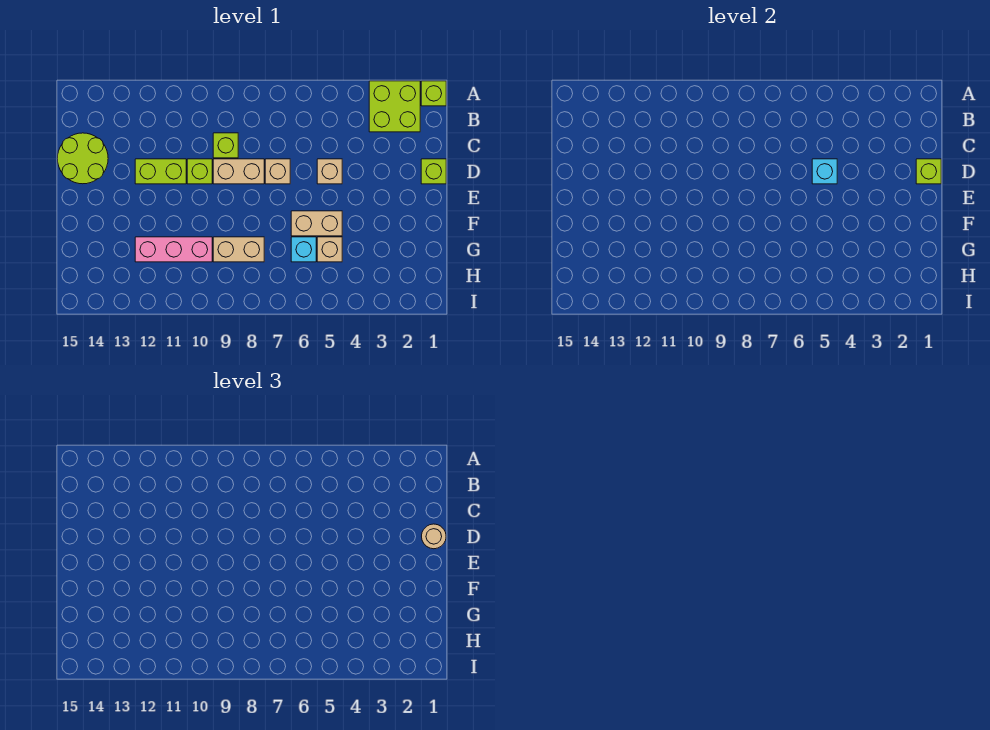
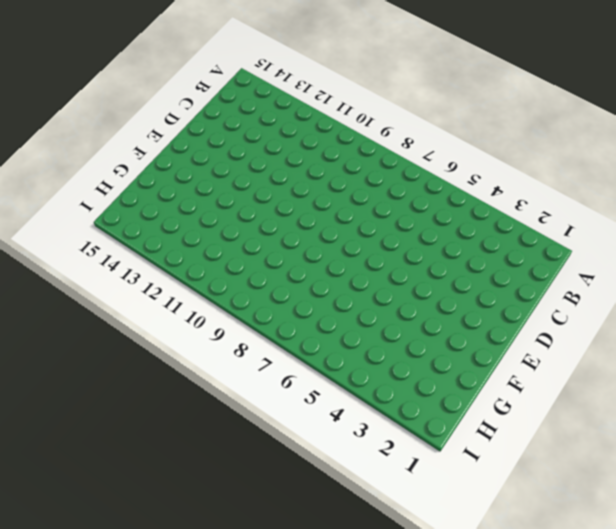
none -> lime 1x1 brick [421,81,446,106]
none -> lime 2x2 brick [369,81,420,132]
none -> lime 1x1 brick [213,133,238,158]

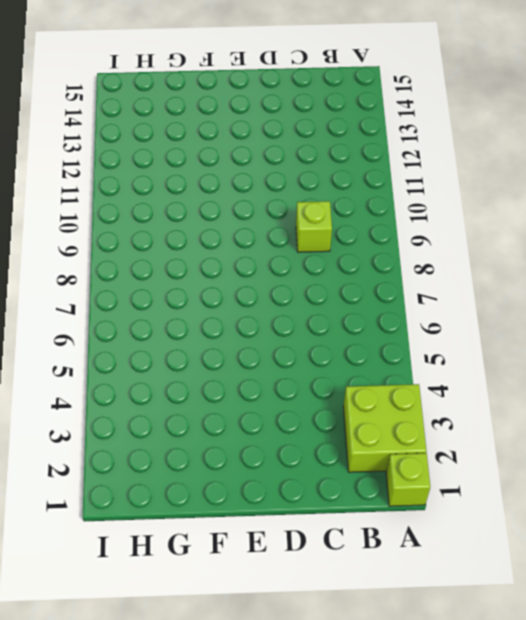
none -> lime 2x2 round brick [57,133,108,184]
none -> lime 1x1 brick [421,159,446,184]
none -> tan 1x1 brick [317,159,342,184]

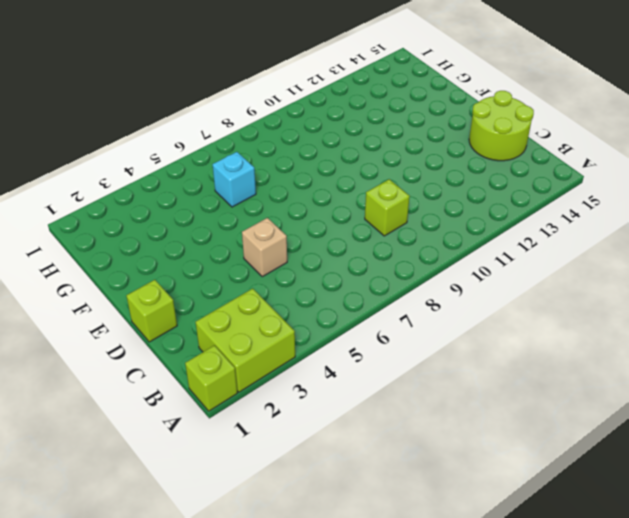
none -> tan 1x1 brick [265,159,290,184]
none -> tan 1x2 brick [213,159,264,184]
none -> lime 1x1 brick [187,159,212,184]

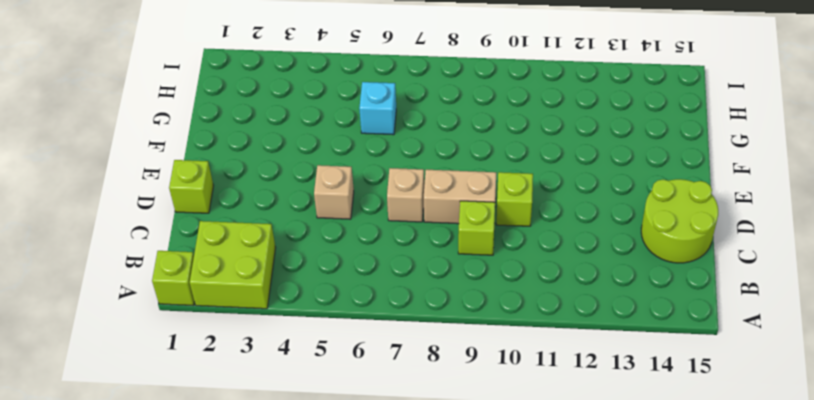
none -> lime 1x2 brick [135,159,186,184]
none -> tan 1x2 brick [291,211,342,236]
none -> tan 1x1 brick [317,237,342,262]

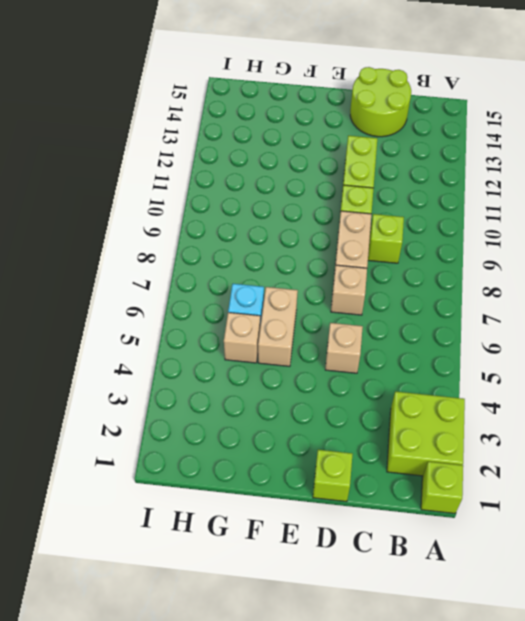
none -> tan 1x2 brick [213,237,264,262]
none -> pink 1x3 brick [135,237,212,262]
none -> lime 1x1 brick [916,159,941,184]

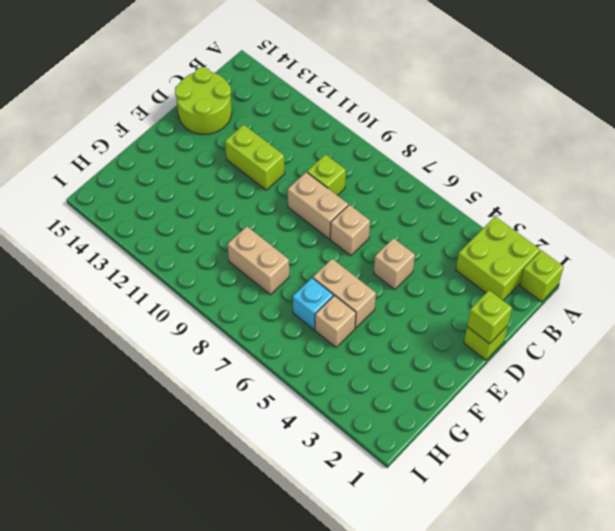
none -> lime 1x1 brick [187,159,212,184]
none -> pink 1x3 brick [135,237,212,262]
none -> cyan 1x1 brick [812,159,837,184]

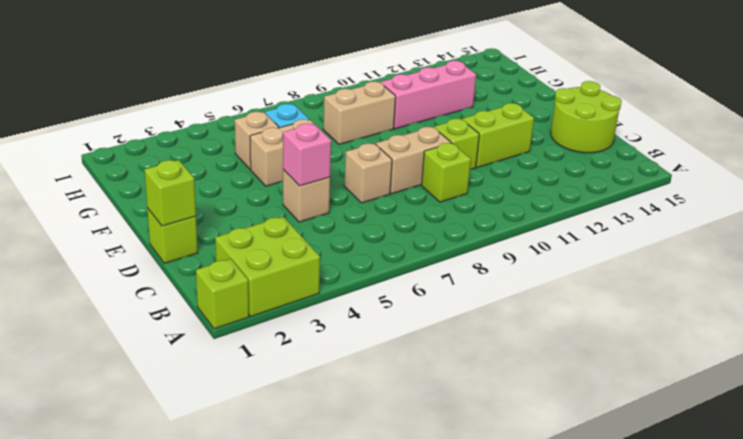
pink 1x1 brick [283,123,331,186] -> cyan 1x1 brick [812,159,837,184]
none -> tan 1x1 round brick [422,524,446,549]

